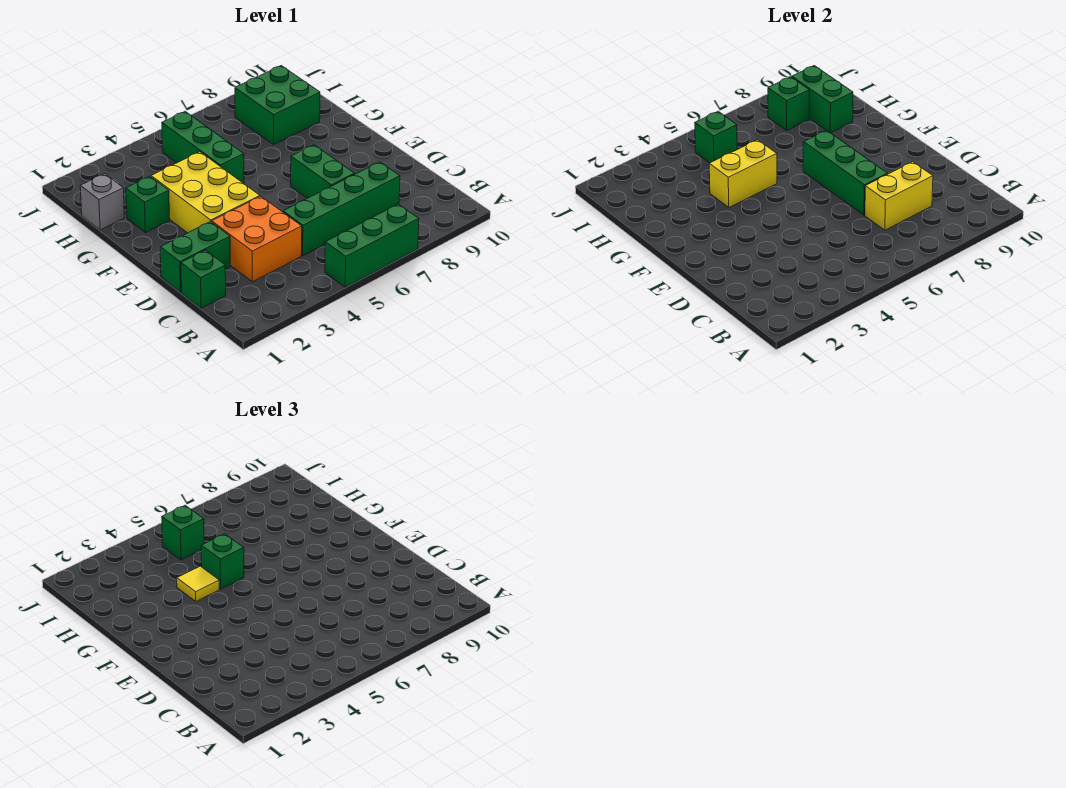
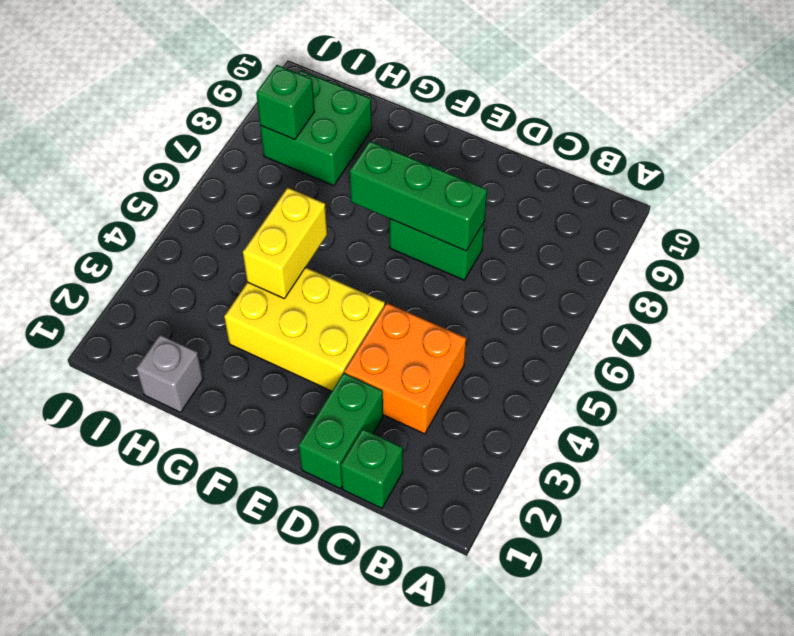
none -> green 1x3 brick [325,204,419,287]
none -> green 1x4 brick [283,162,400,256]
none -> green 1x1 brick [126,176,170,233]

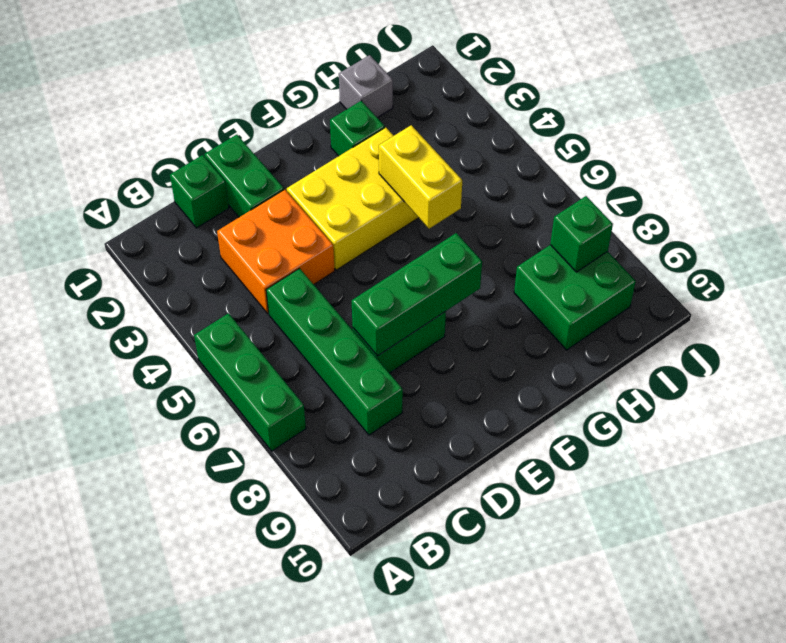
none -> green 1x3 brick [162,111,244,183]
none -> yellow 1x2 brick [865,162,933,230]
none -> green 1x2 brick [792,66,853,133]

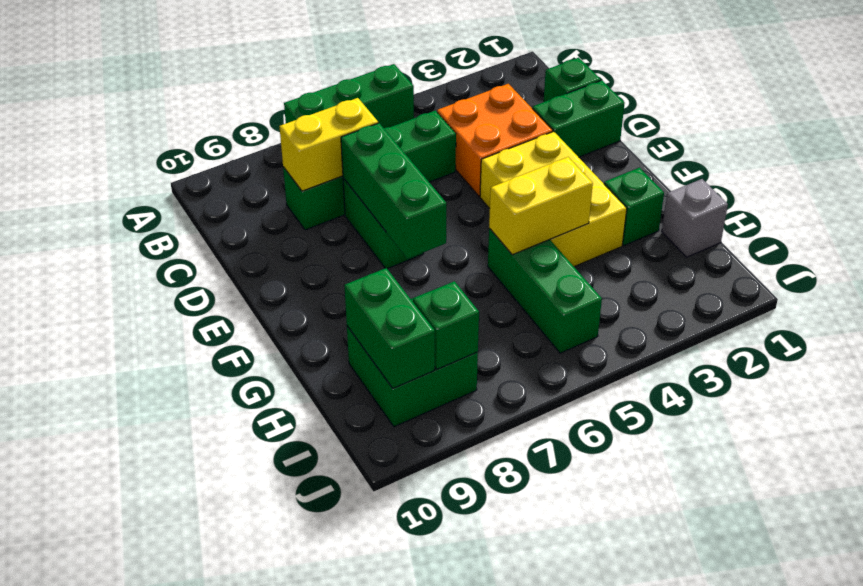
none -> green 1x1 brick [695,111,737,163]
none -> yellow 1x1 tile [177,566,219,601]
none -> green 1x1 brick [201,534,244,589]

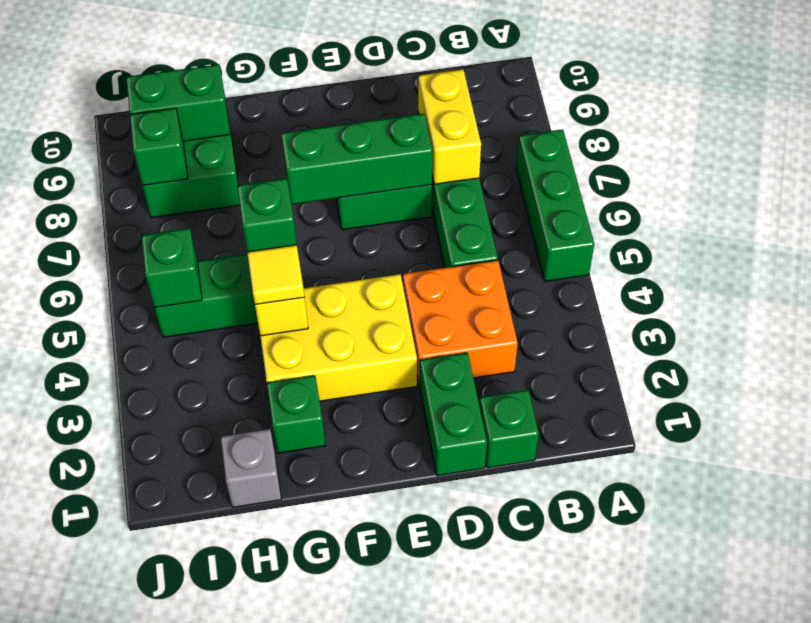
none -> green 1x1 brick [162,505,204,560]

